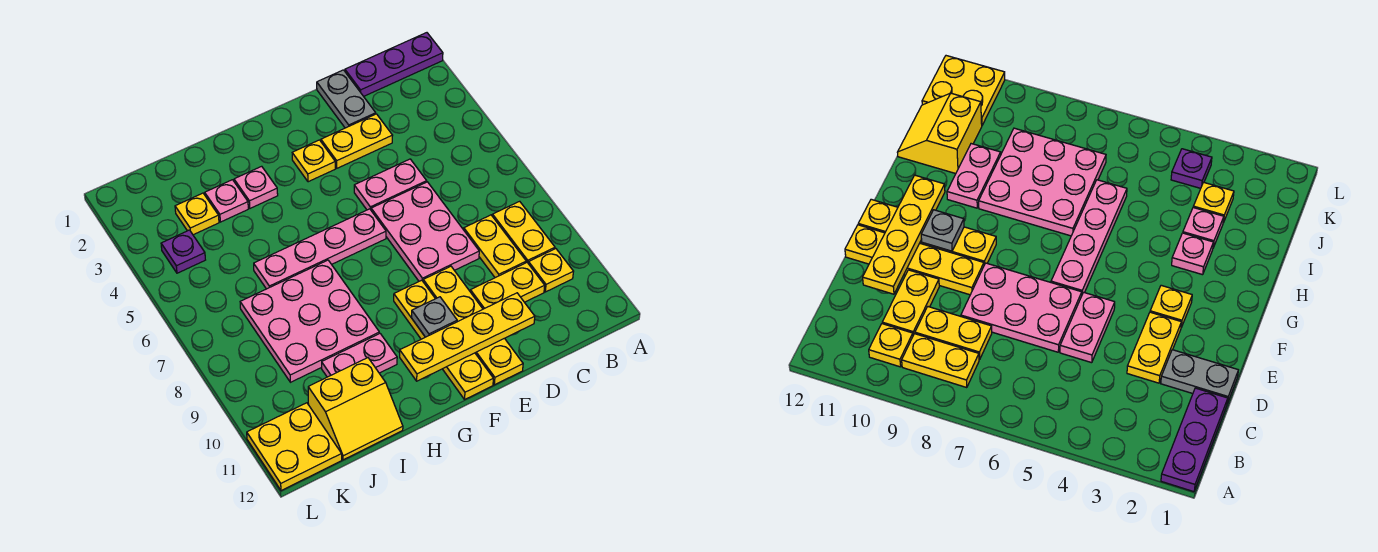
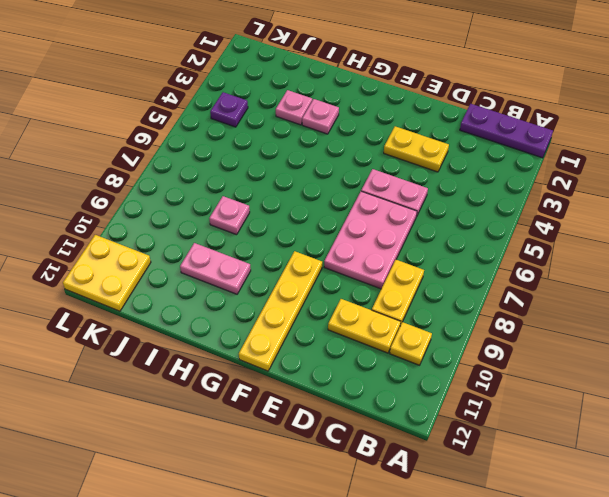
pink 1x1 plate [209,196,250,235] -> pink 3x3 plate [240,260,379,382]
none -> yellow 1x2 plate [492,201,555,263]
none -> grey 1x2 plate [317,70,376,128]
none -> yellow 1x4 plate [423,266,523,385]

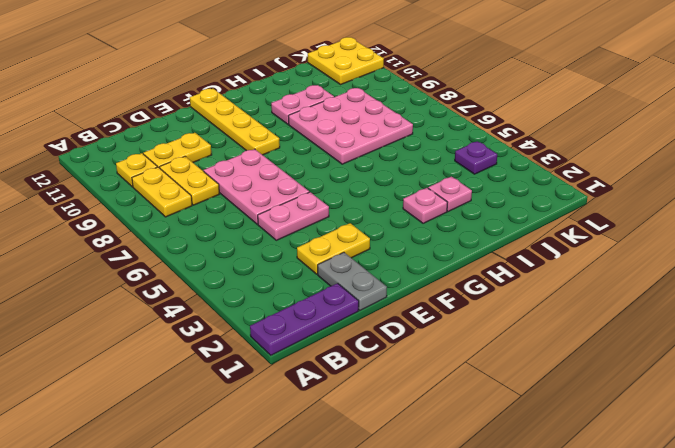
none -> yellow 1x4 plate [423,266,523,385]
none -> yellow 1x1 plate [292,140,335,182]
none -> pink 1x4 plate [254,209,386,289]

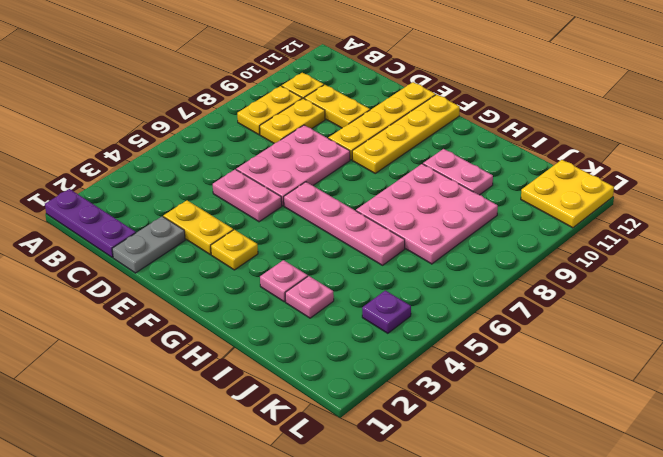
none -> yellow 2x2 slope [308,358,403,460]
none -> yellow 1x1 plate [175,193,219,235]
none -> yellow 1x4 plate [400,293,535,381]

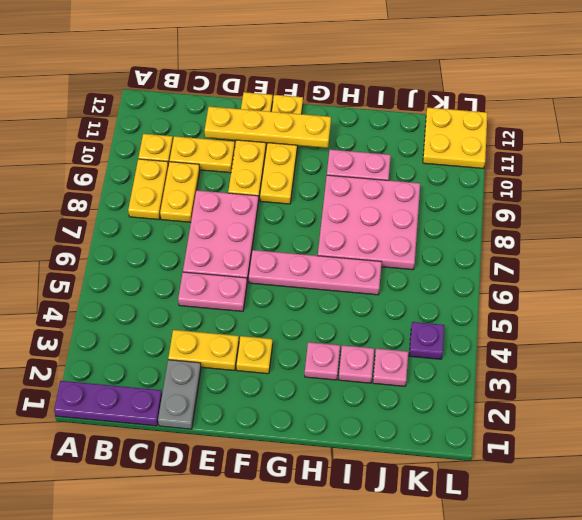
pink 1x1 plate [373,349,408,386] -> yellow 1x1 plate [175,193,219,235]
none -> yellow 2x2 slope [308,358,403,460]
none -> grey 1x1 plate [412,297,457,337]

